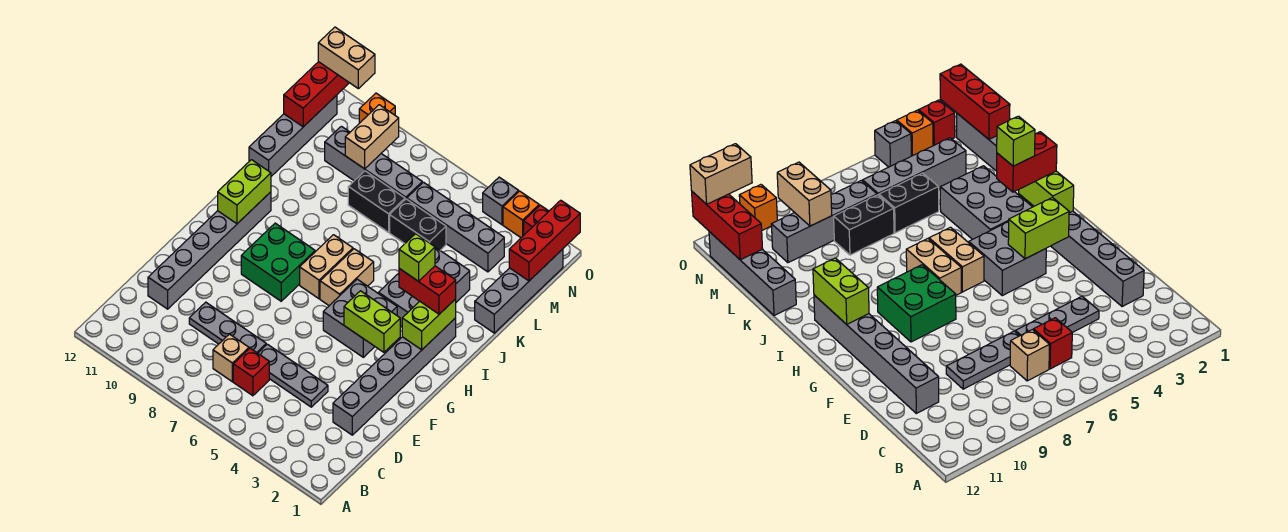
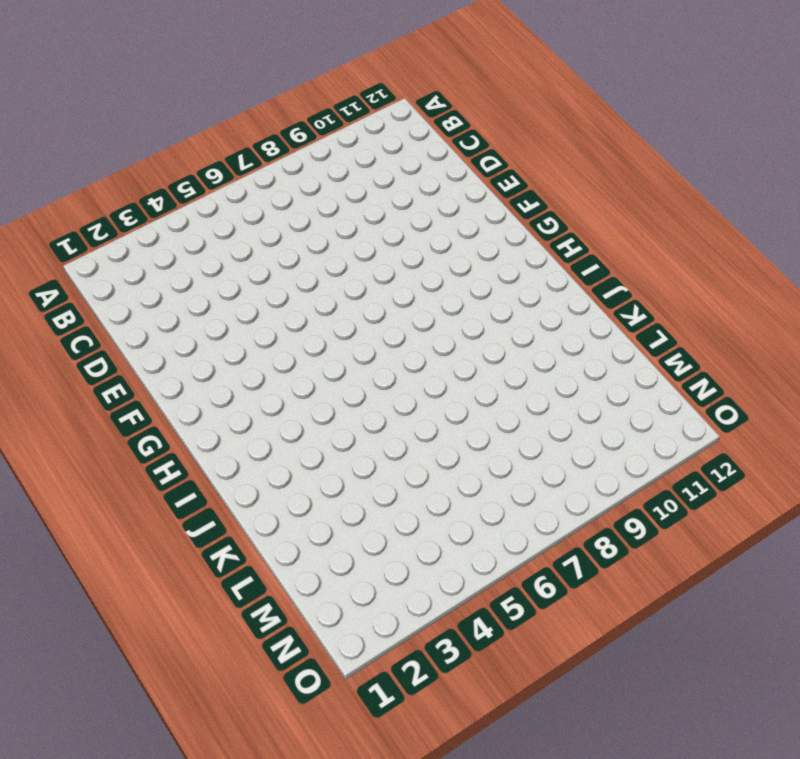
none -> red 1x1 brick [233,348,269,396]
none -> tan 1x1 brick [213,334,249,382]
none -> grey 1x6 brick [333,318,456,435]
none -> grey 1x3 plate [258,344,328,407]

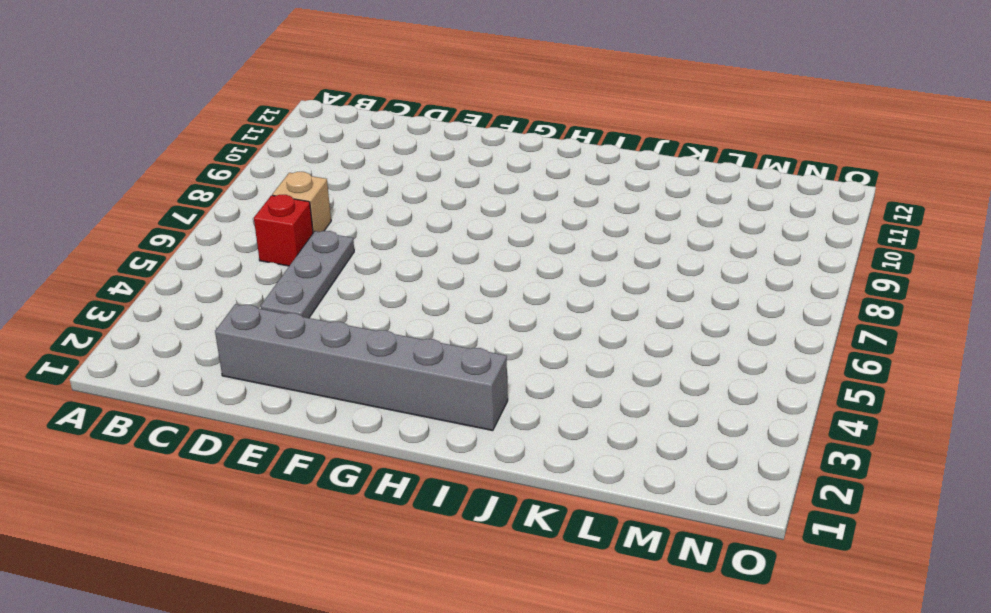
none -> grey 1x3 plate [189,302,266,353]
none -> grey 1x6 brick [148,192,271,309]
none -> grey 2x2 brick [323,279,397,357]
none -> green 2x2 brick [241,223,315,301]

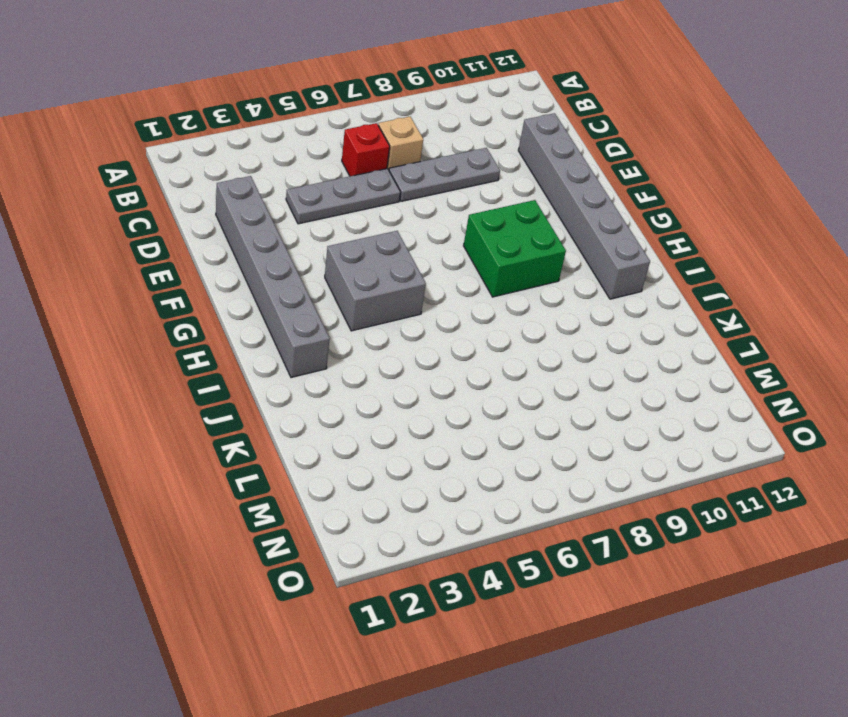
none -> tan 1x2 brick [320,249,374,306]
none -> tan 1x2 brick [300,235,353,299]
none -> grey 2x3 brick [379,247,470,327]
none -> grey 1x4 brick [475,249,563,333]

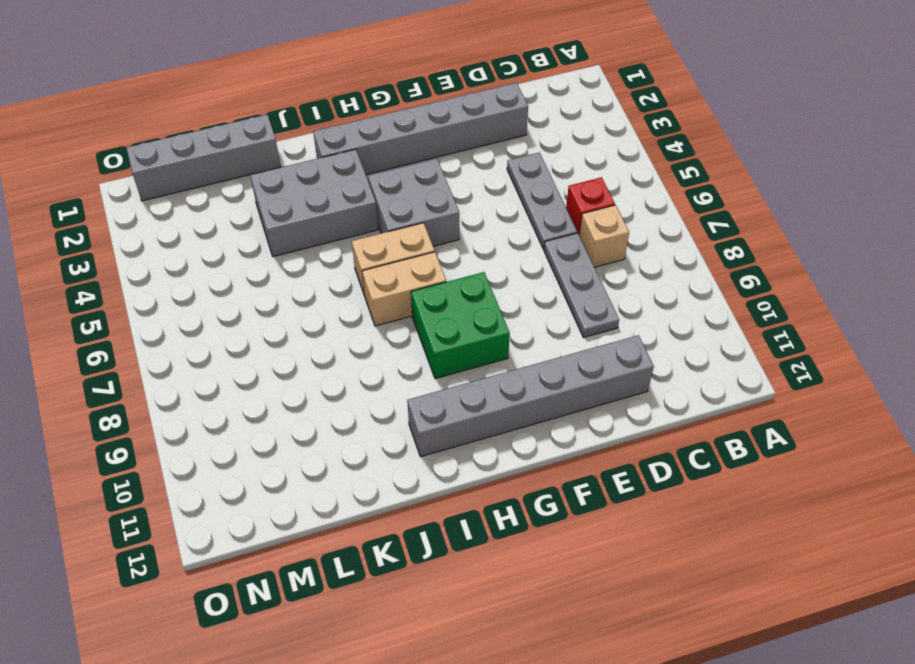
none -> grey 1x4 brick [249,95,337,176]
none -> black 1x2 brick [390,199,446,250]
none -> black 1x2 brick [348,171,405,232]
none -> grey 1x4 brick [407,182,504,272]

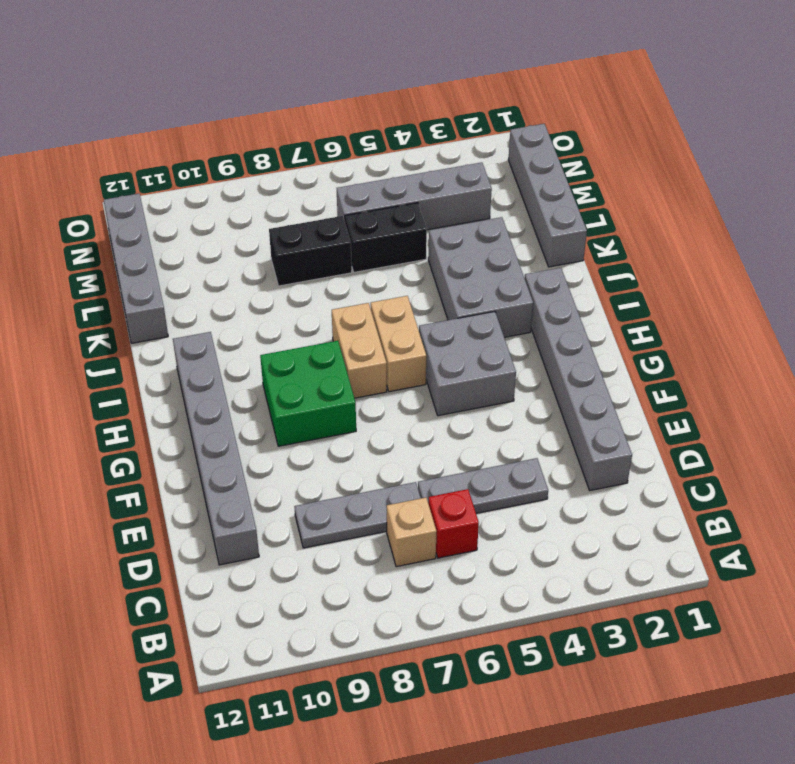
none -> grey 1x4 brick [325,126,422,199]
none -> red 1x1 brick [524,205,549,235]
none -> orange 1x1 brick [503,191,539,238]
none -> grey 1x1 brick [483,177,519,225]

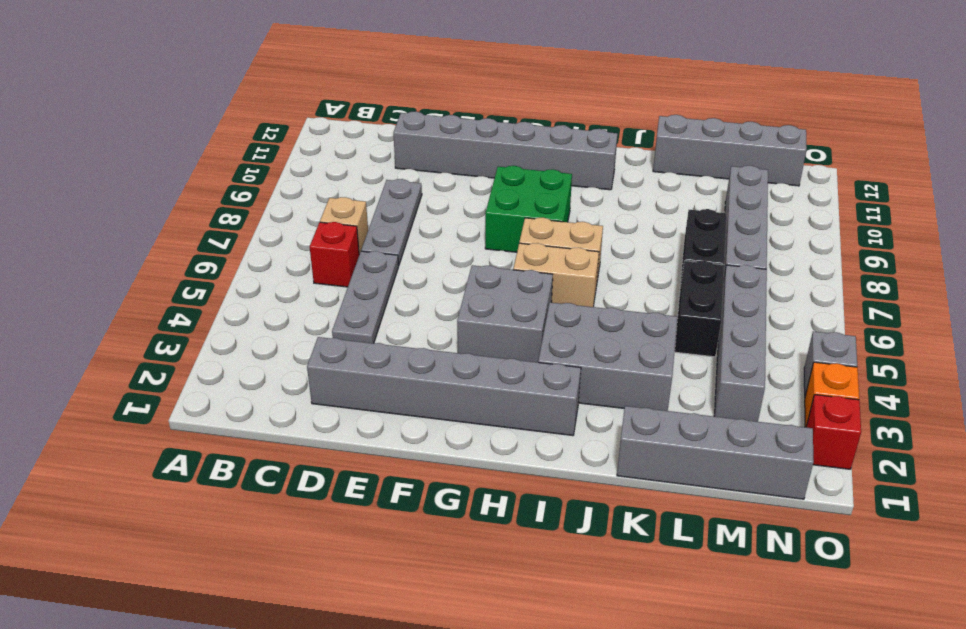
none -> orange 1x1 brick [359,93,395,123]
none -> lime 1x2 brick [344,291,400,352]
none -> lime 1x2 brick [402,299,456,350]
none -> lime 1x2 brick [218,160,271,224]

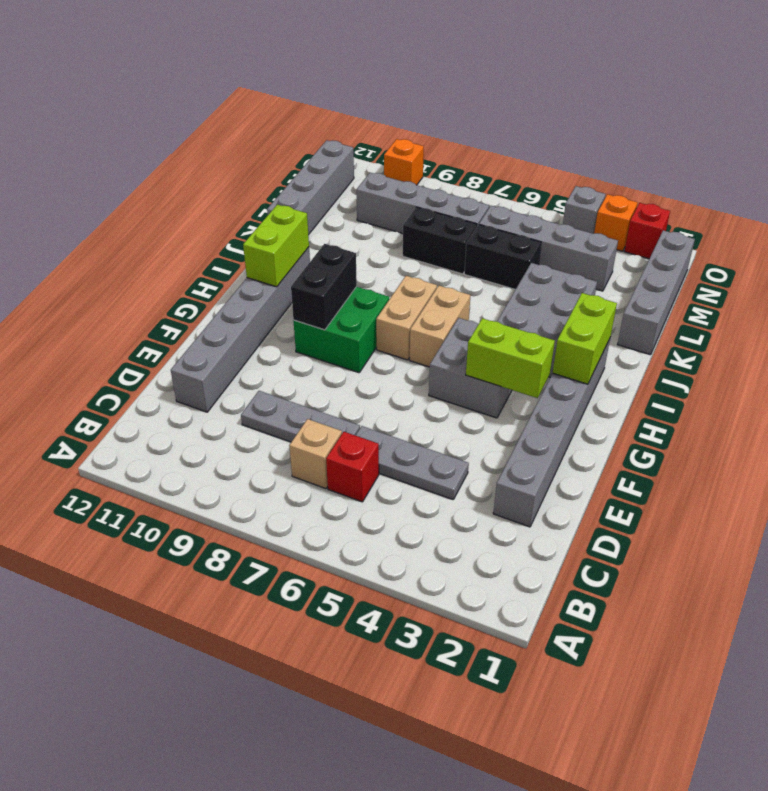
black 1x2 brick [291,244,357,330] -> none
none -> red 1x3 brick [509,200,580,281]
none -> tan 1x2 brick [345,105,399,169]
none -> red 1x3 brick [284,62,349,127]
none -> red 1x2 brick [399,266,456,314]

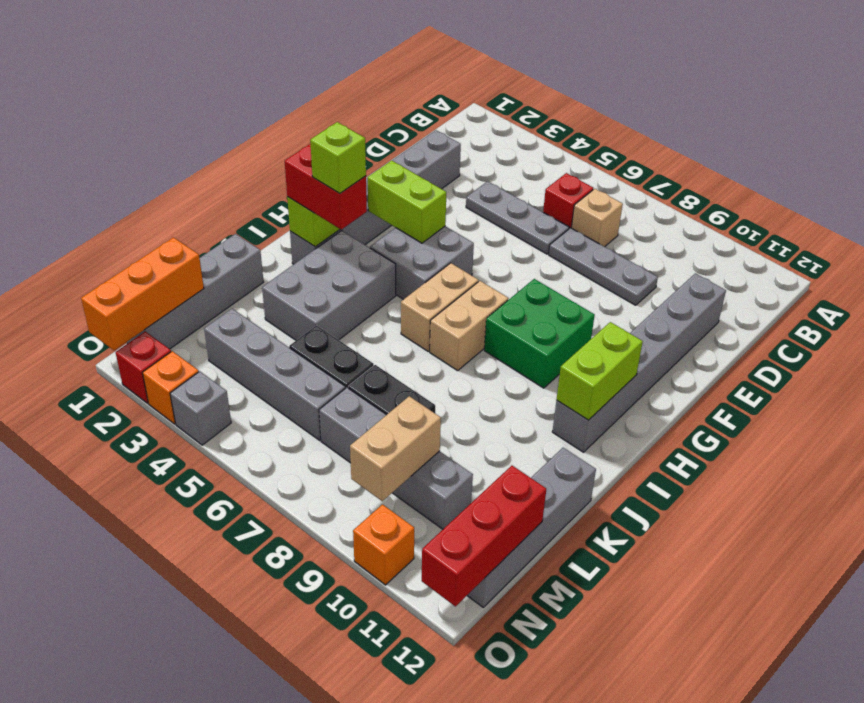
orange 1x3 brick [81,237,204,350] -> red 1x3 brick [509,200,580,281]
none -> tan 1x2 brick [318,27,375,89]

